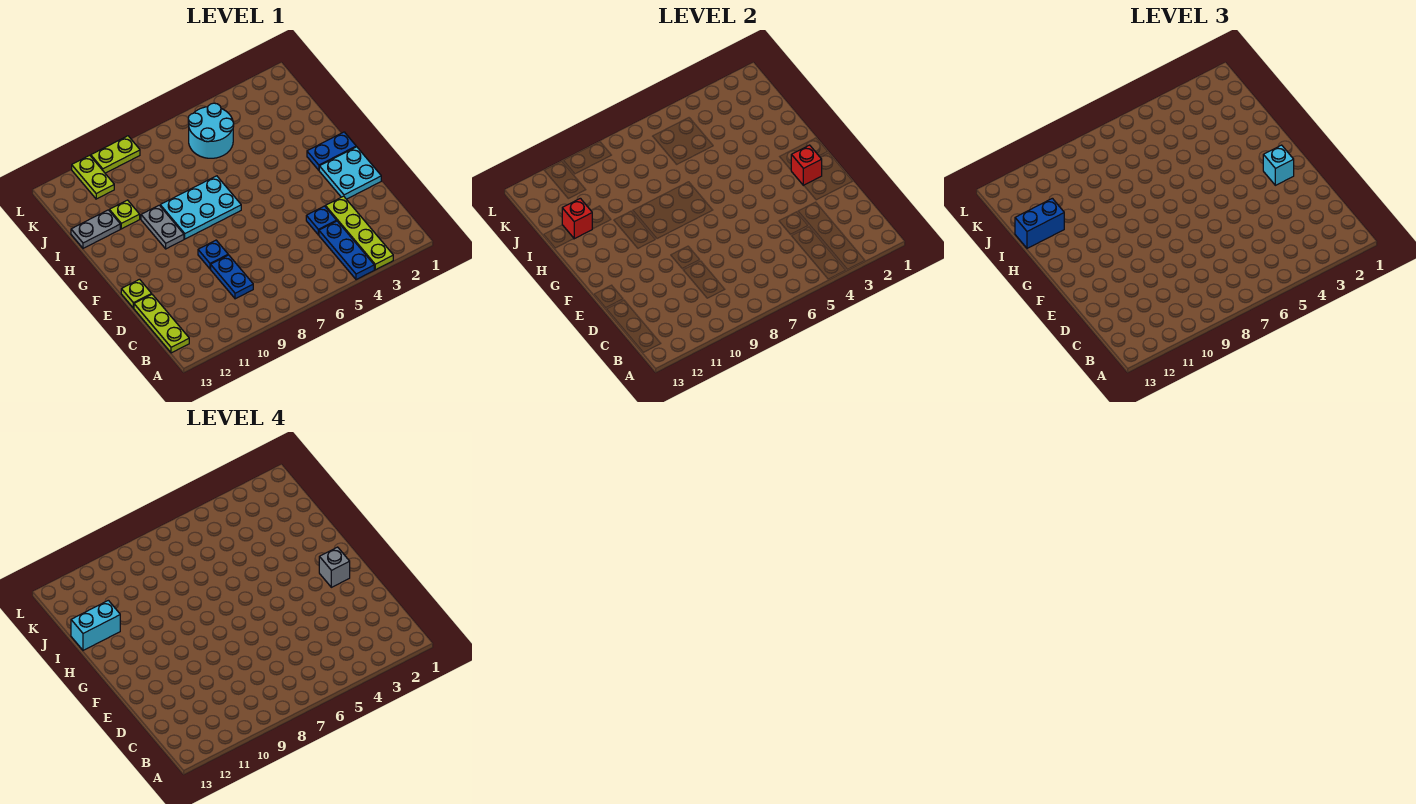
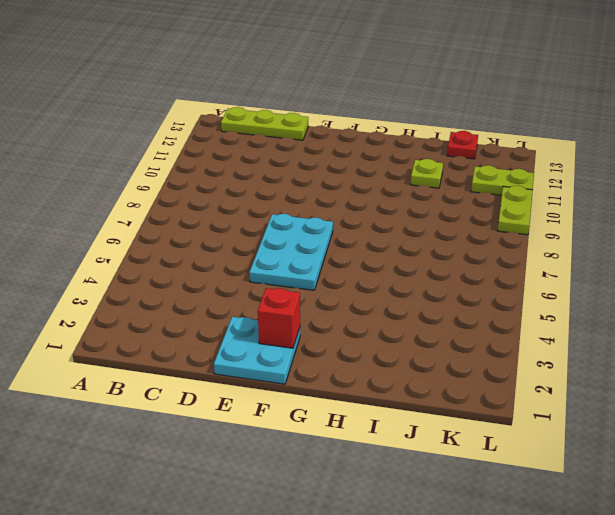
cyan 2x3 plate [249,214,333,290] -> cyan 2x3 plate moved to [160,176,241,239]
red 1x1 plate [447,131,478,159] -> none
none -> lime 1x4 plate [325,196,393,270]
none -> blue 1x3 plate [319,221,374,280]
none -> blue 1x2 plate [211,255,253,299]

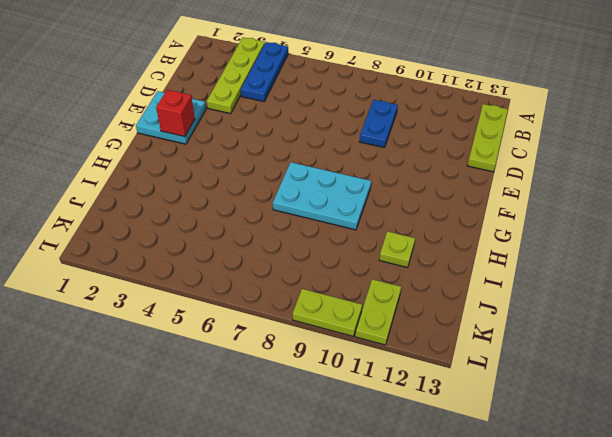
none -> blue 1x1 plate [306,206,337,235]
none -> blue 1x1 plate [198,240,228,269]
none -> lime 1x1 plate [121,279,152,308]

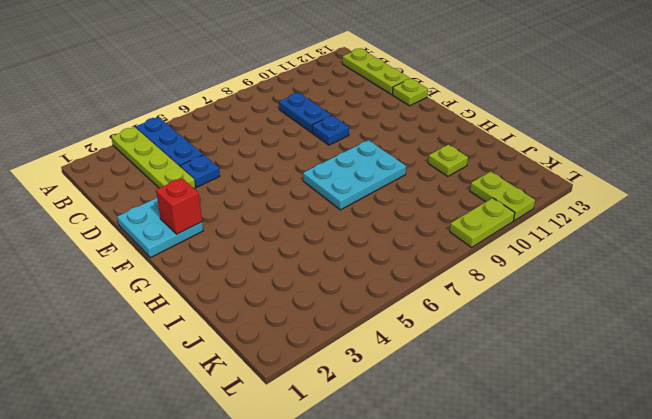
none -> blue 1x2 plate [307,132,356,170]
none -> grey 1x2 plate [141,205,184,249]
none -> grey 1x2 plate [71,210,120,248]

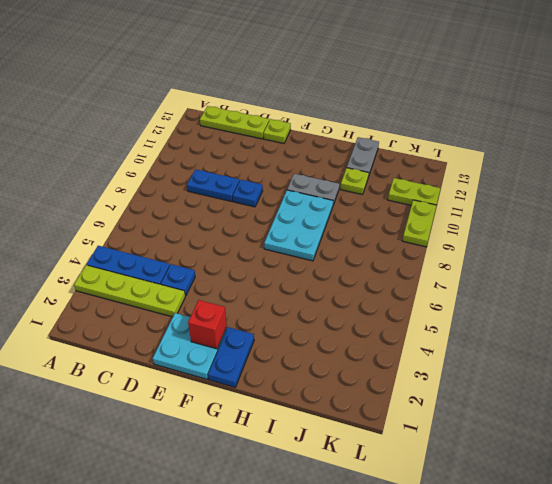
none -> cyan 2x2 round brick [188,103,234,158]
none -> red 1x1 brick [562,198,592,239]
none -> cyan 1x1 brick [1263,145,1294,185]

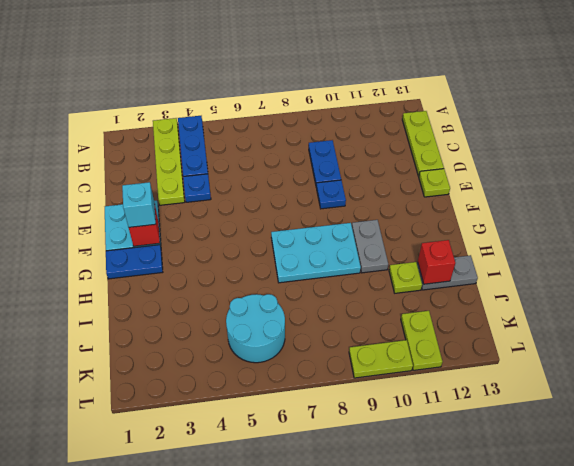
none -> blue 1x2 brick [1015,198,1064,248]
none -> grey 1x1 brick [319,547,350,587]
none -> cyan 1x2 brick [71,600,120,650]

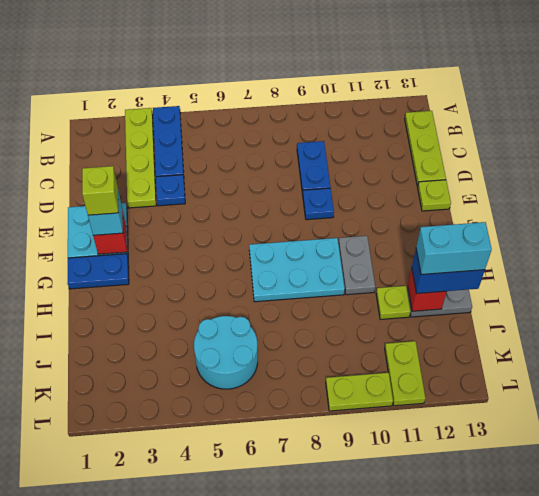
lime 1x1 brick [82,166,118,215] -> grey 1x1 brick [319,547,350,587]

